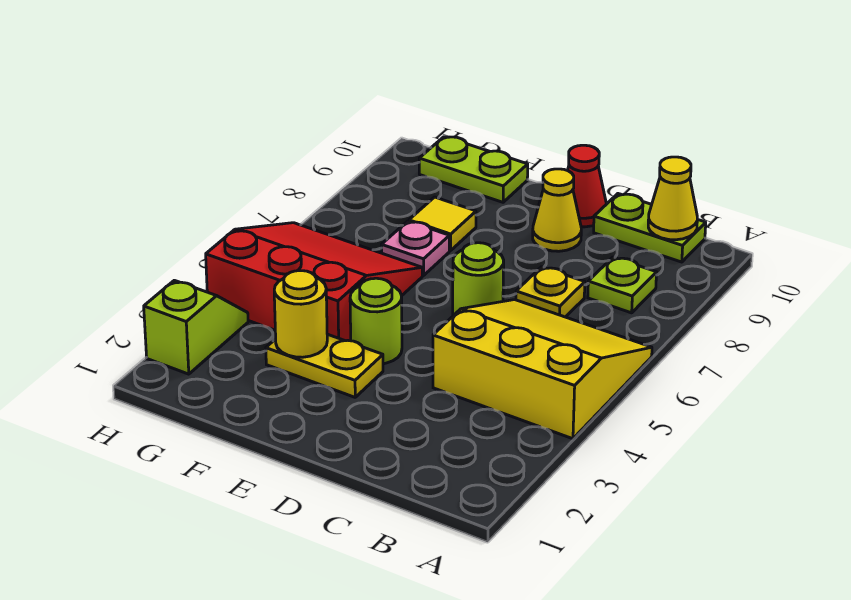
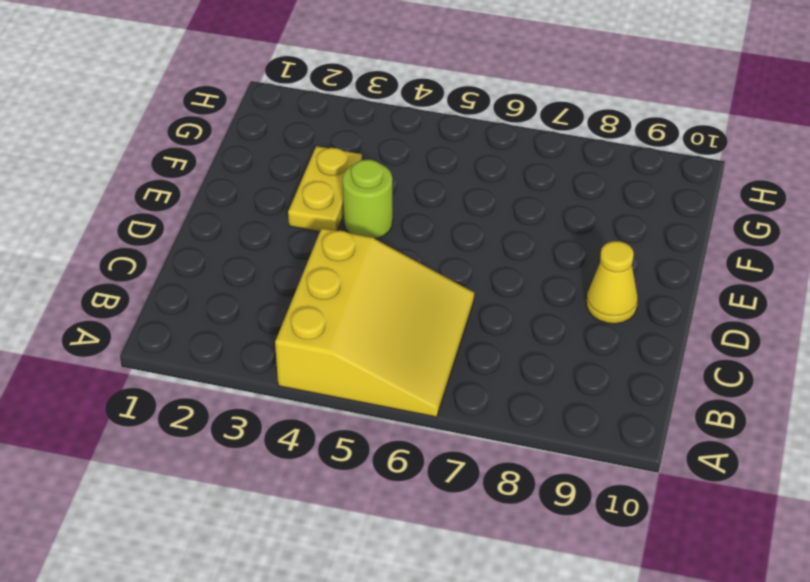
none -> lime 1x1 plate [588,257,657,313]
none -> lime 1x2 plate [594,194,706,262]
none -> yellow 1x1 plate [516,267,585,317]

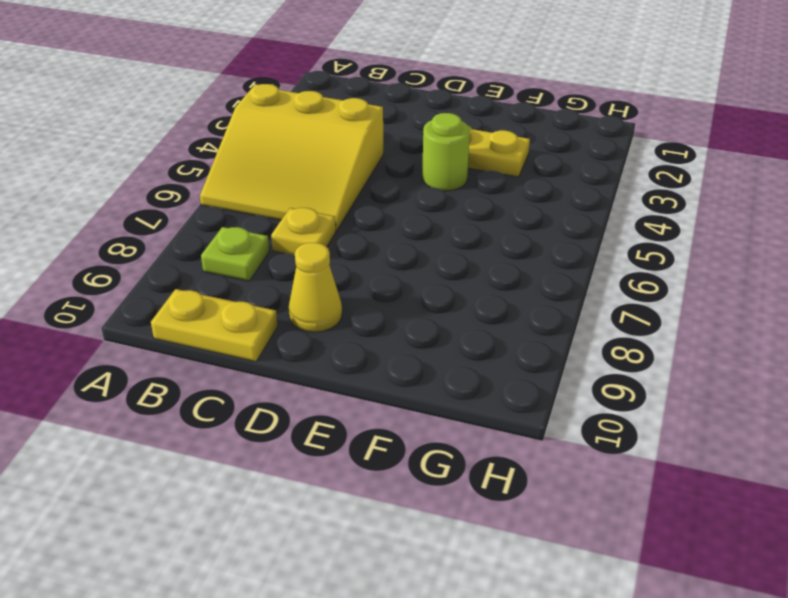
yellow 1x2 plate [151,289,278,362] -> lime 1x2 plate [594,194,706,262]
none -> lime 1x1 round brick [453,243,504,316]
none -> red 1x1 cone [567,145,606,227]
none -> red 3x3 slope [206,223,422,341]

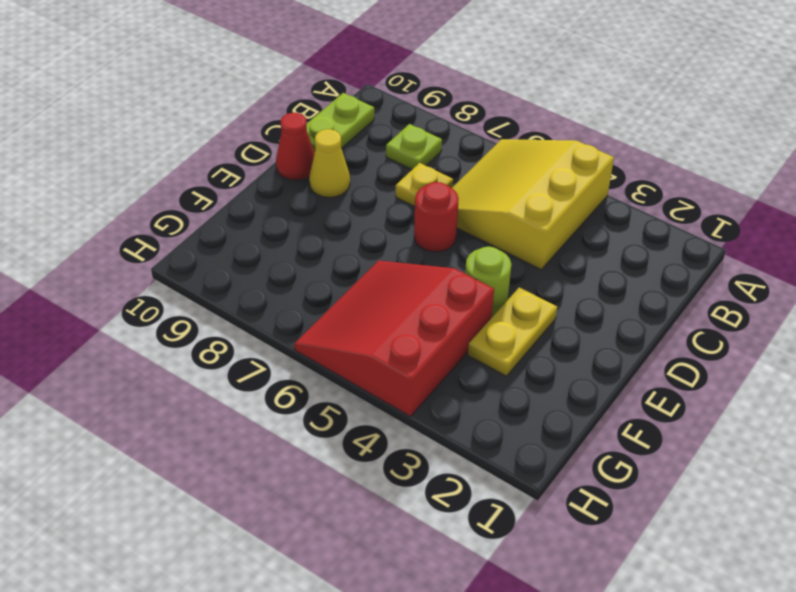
red 1x1 round brick [414,182,459,252] -> lime 1x1 round brick [453,243,504,316]
none -> pink 1x1 plate [381,221,449,276]
none -> yellow 1x1 tile [409,197,476,251]
none -> lime 1x2 plate [419,137,528,202]

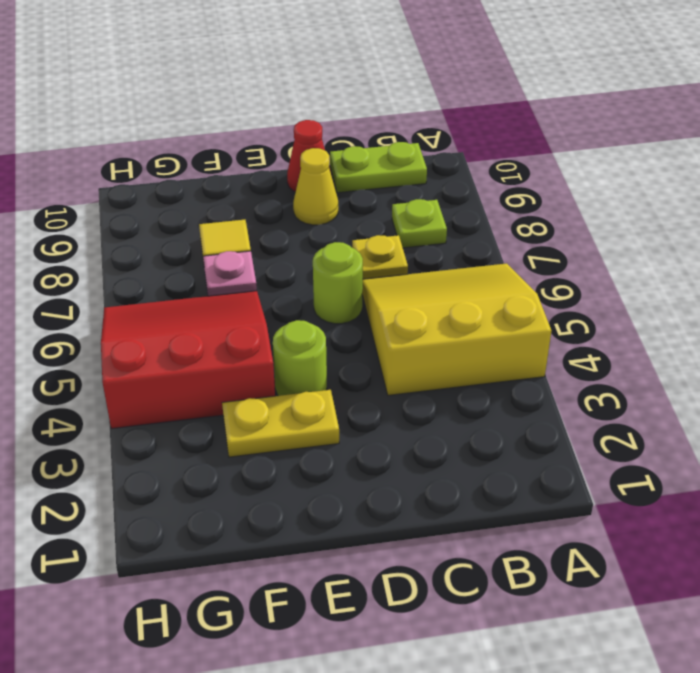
none -> lime 1x2 plate [419,137,528,202]
none -> lime 1x2 slope [144,280,248,374]
none -> yellow 1x1 cone [648,157,697,240]

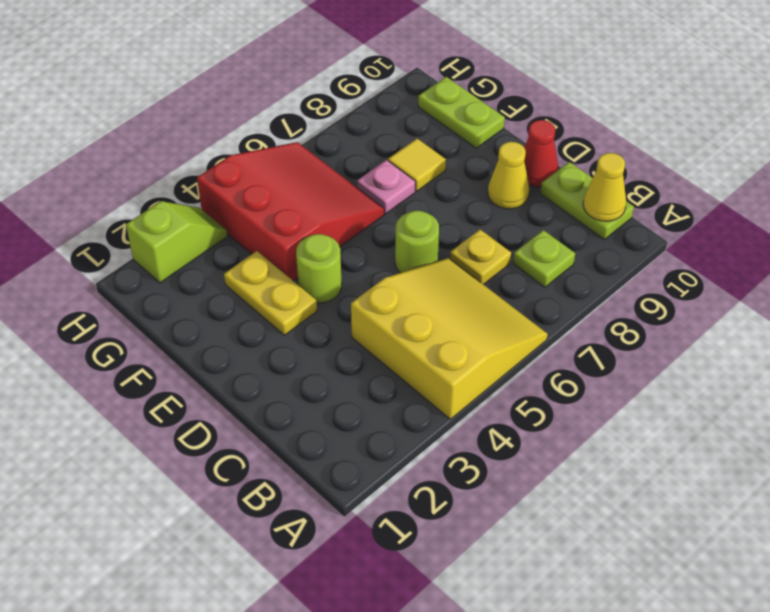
none -> yellow 1x1 round brick [274,271,327,357]

